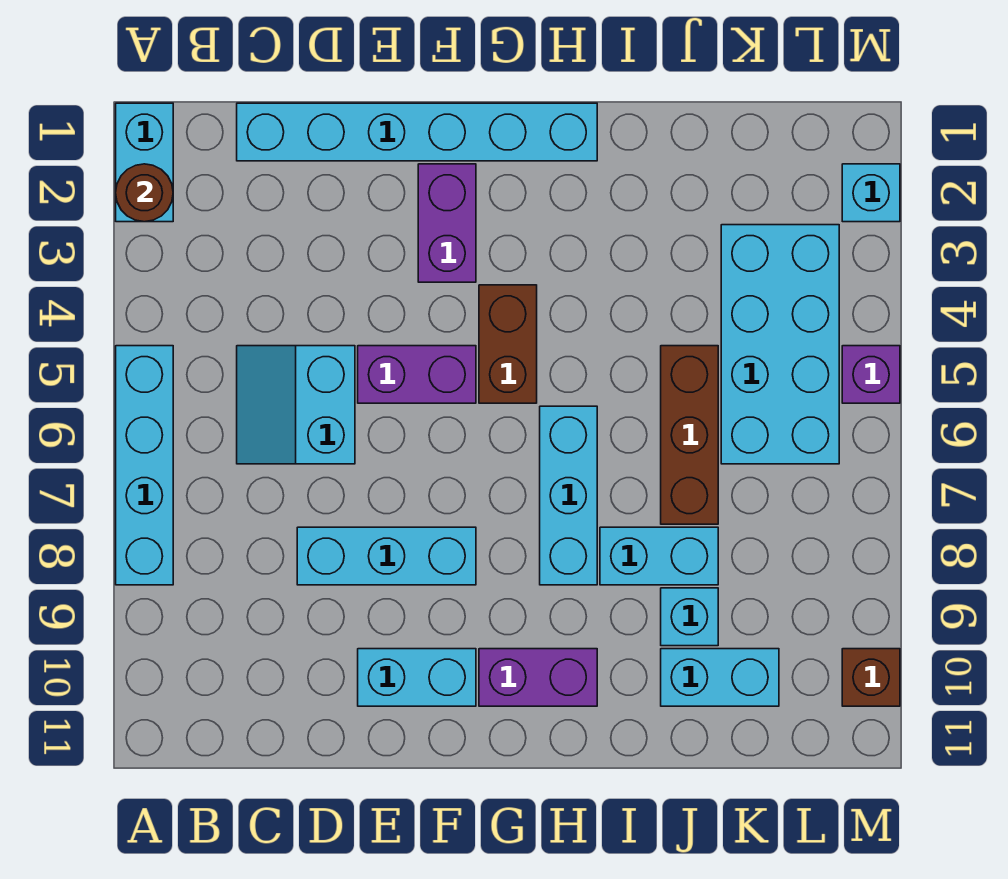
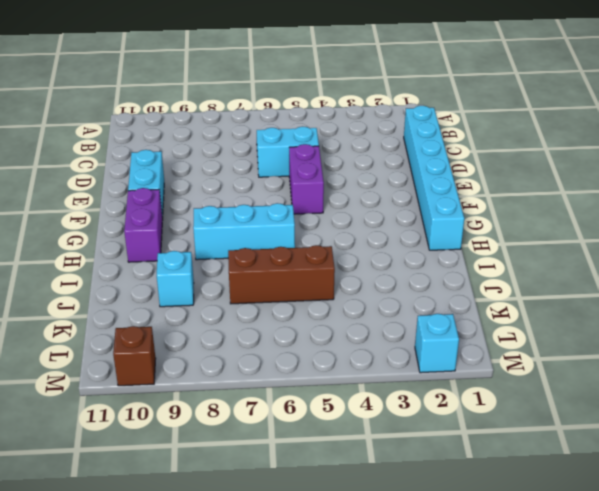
none -> cyan 1x2 brick [116,103,173,222]
none -> cyan 1x4 brick [116,346,173,585]
none -> cyan 1x3 brick [297,527,476,585]

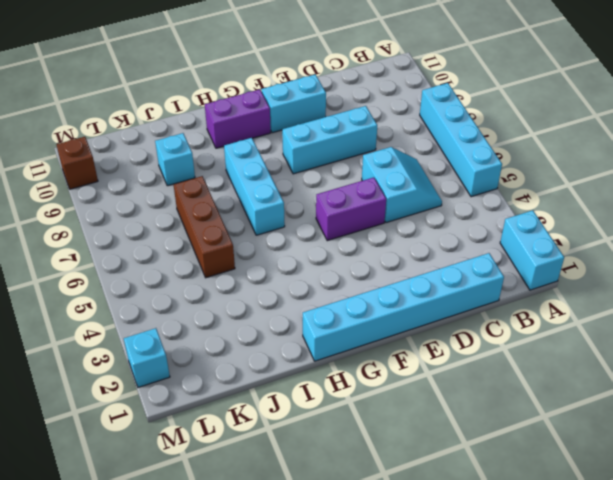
none -> purple 1x2 brick [418,164,476,282]
none -> brown 1x2 brick [479,285,537,403]
none -> cyan 1x2 brick [600,527,718,585]

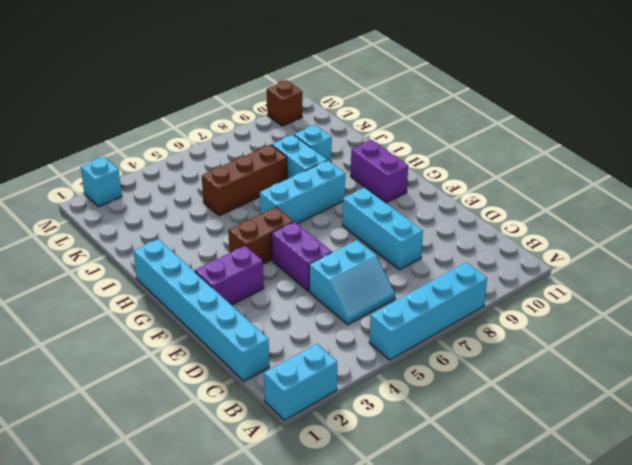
none -> cyan 1x2 brick [358,649,476,706]
none -> cyan 1x2 brick [661,649,779,706]
none -> cyan 2x4 brick [721,225,839,464]

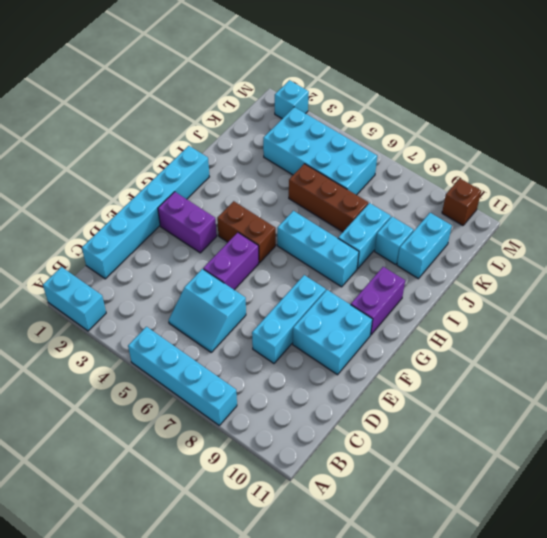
cyan 2x2 brick [293,290,372,375] -> cyan 1x2 brick [358,649,476,706]
none -> purple 1x1 brick [842,346,900,403]
none -> brown 1x1 round brick [116,164,173,222]

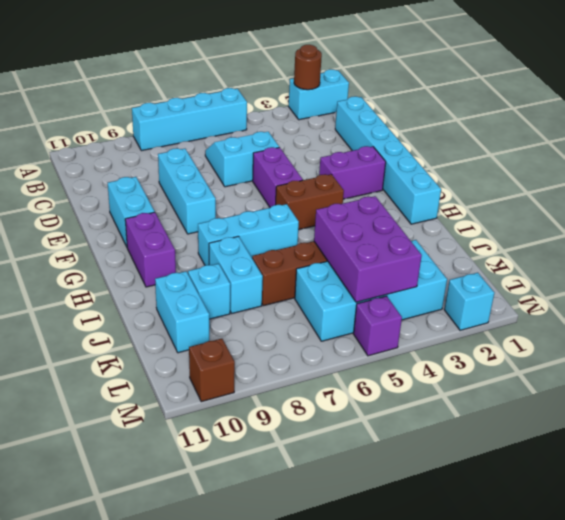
purple 2x3 brick [314,196,422,302] -> none

